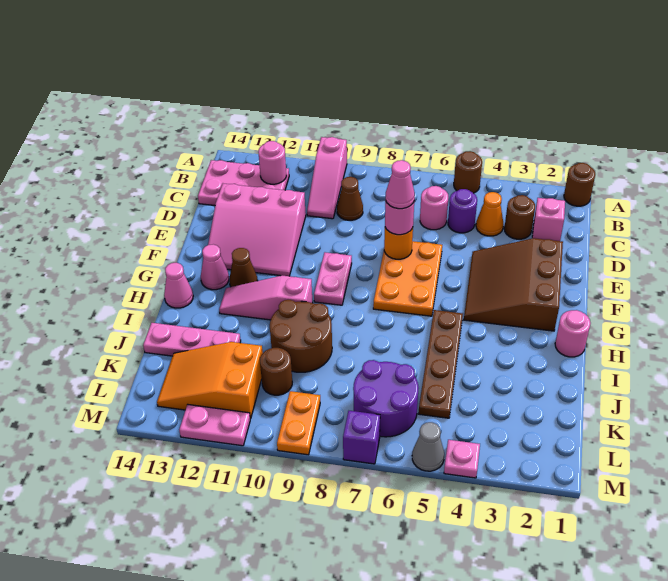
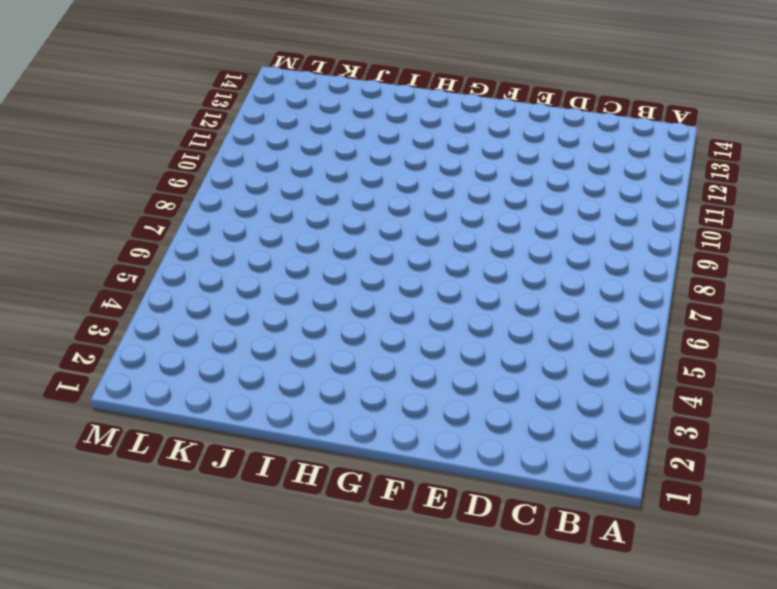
none -> brown 1x1 round brick [564,163,595,206]
none -> brown 1x1 round brick [454,151,482,193]
none -> pink 1x3 slope [307,137,347,219]
none -> pink 2x3 plate [198,160,289,205]

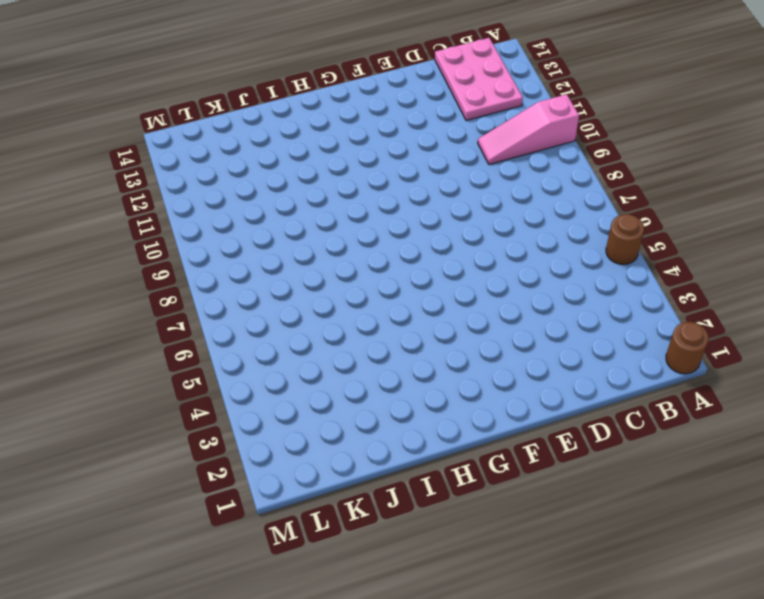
none -> pink 1x1 brick [532,198,565,241]
none -> brown 1x1 round brick [504,195,535,239]
none -> orange 1x1 cone [476,192,503,236]
none -> purple 1x1 round brick [448,189,477,233]

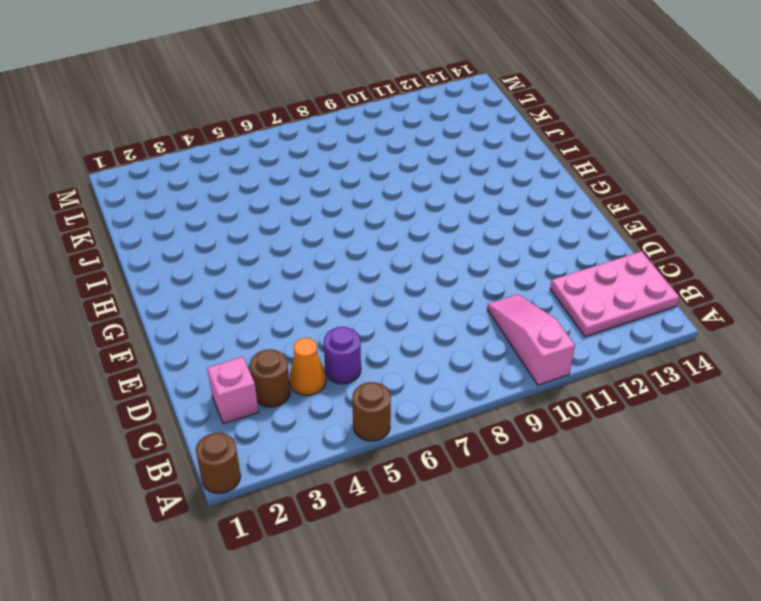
none -> pink 1x1 round brick [420,186,448,230]
none -> brown 1x1 cone [337,177,363,220]
none -> pink 3x3 slope [208,184,306,276]
none -> brown 3x3 slope [464,238,563,331]

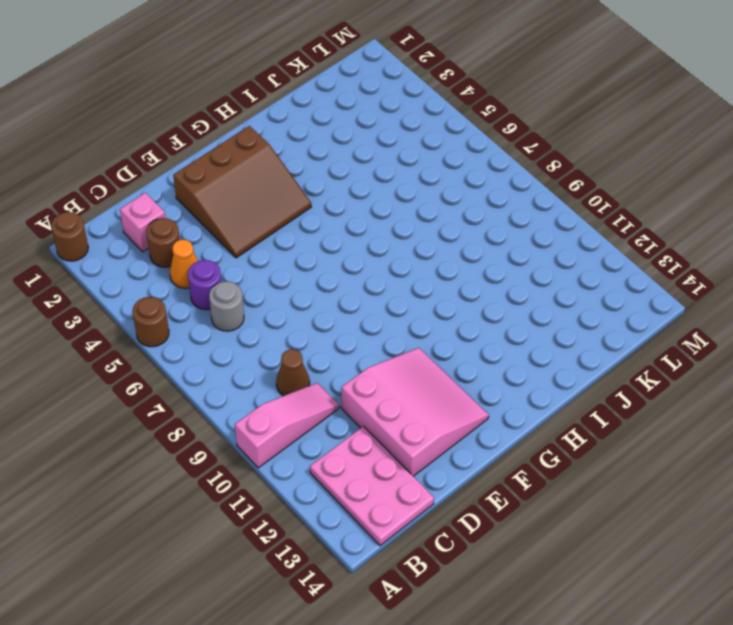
grey 1x1 round brick [209,281,244,331] -> pink 1x1 round brick [420,186,448,230]
none -> orange 2x3 plate [373,241,442,316]
none -> pink 1x2 plate [314,252,352,305]
none -> brown 1x1 cone [229,248,258,287]
none -> pink 1x1 cone [201,244,229,290]

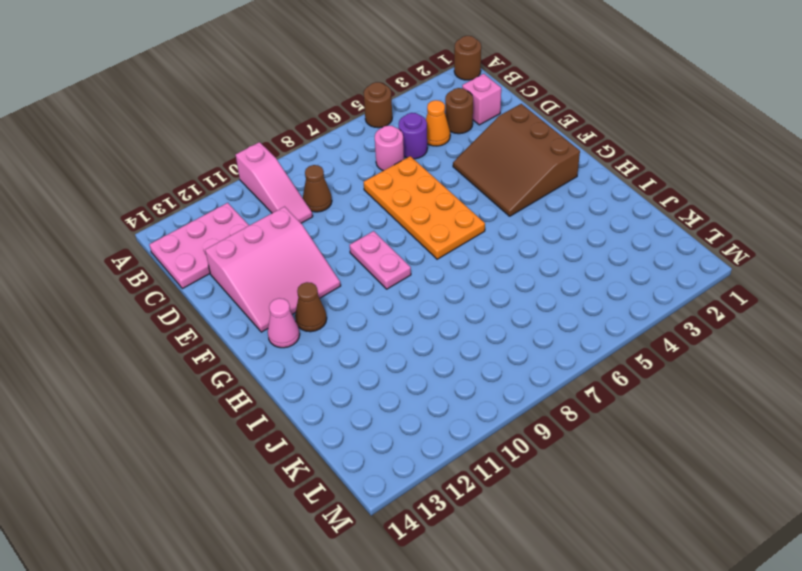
orange 2x4 plate [364,156,485,259] -> orange 2x3 plate [373,241,442,316]
none -> pink 1x1 round brick [555,310,591,357]
none -> brown 1x4 plate [419,310,463,418]
none -> pink 1x3 slope [219,276,313,320]
none -> pink 1x1 cone [164,263,193,308]

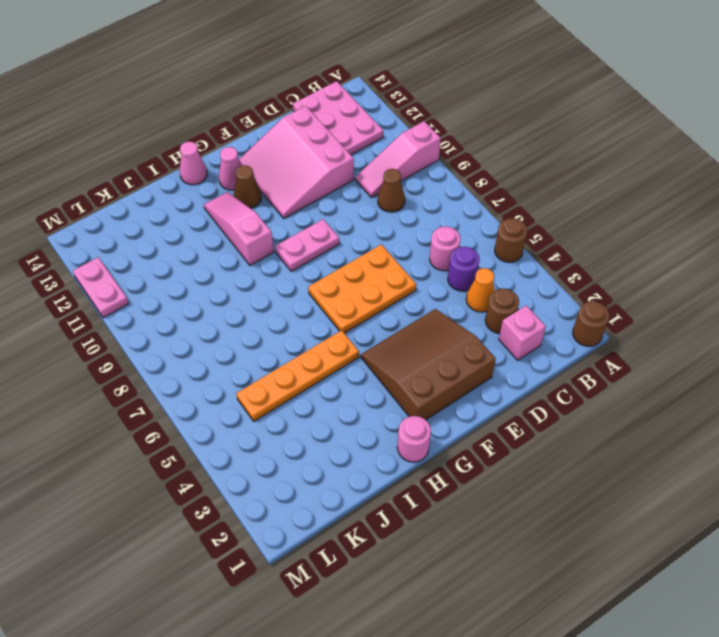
orange 1x4 plate [236,330,359,421] -> brown 1x4 plate [419,310,463,418]
none -> brown 2x2 round brick [270,300,332,372]
none -> pink 1x3 plate [143,323,241,356]
none -> purple 2x2 round brick [353,360,419,437]
none -> brown 1x1 round brick [260,348,292,395]

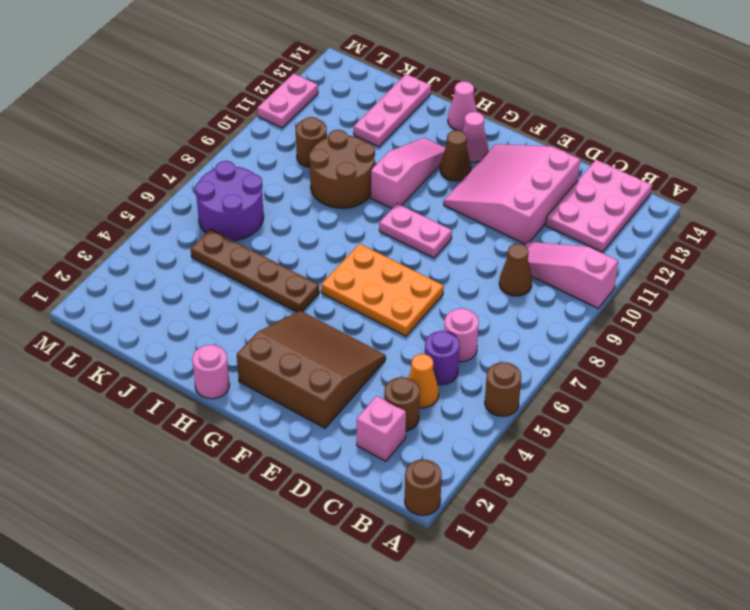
none -> orange 2x3 slope [157,342,263,419]
none -> orange 1x2 plate [277,391,320,455]
none -> pink 1x1 plate [444,440,480,478]
none -> grey 1x1 cone [412,422,444,471]

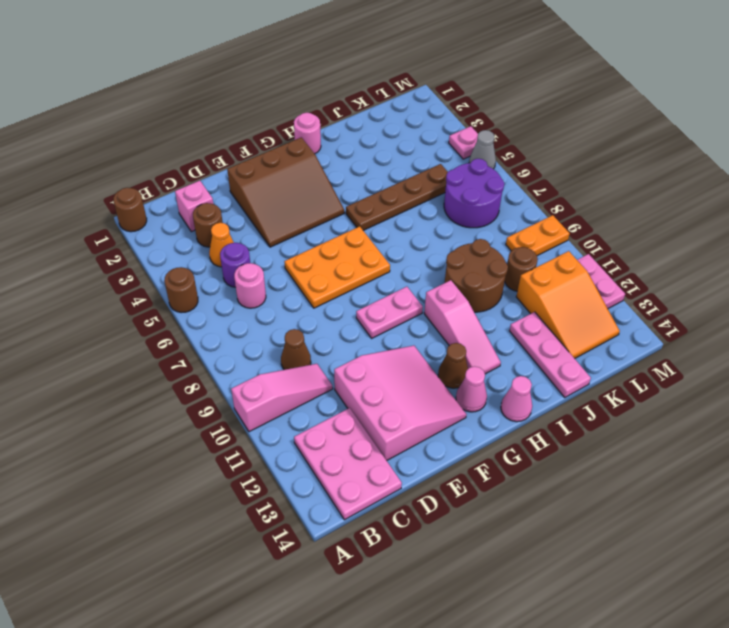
none -> purple 1x1 brick [343,411,380,464]
none -> pink 1x1 round brick [258,141,286,184]
none -> orange 1x1 round brick [384,227,413,259]
none -> pink 1x1 round brick [385,200,414,235]

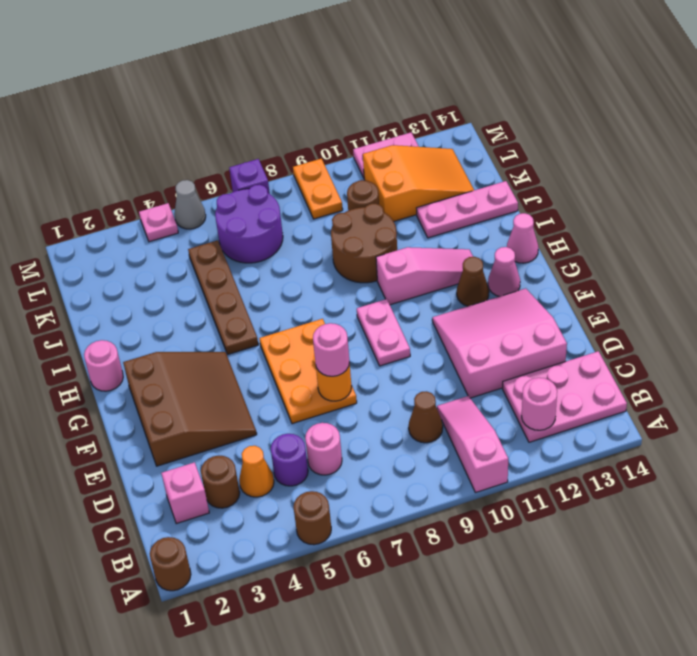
none -> pink 1x1 cone [386,160,415,209]

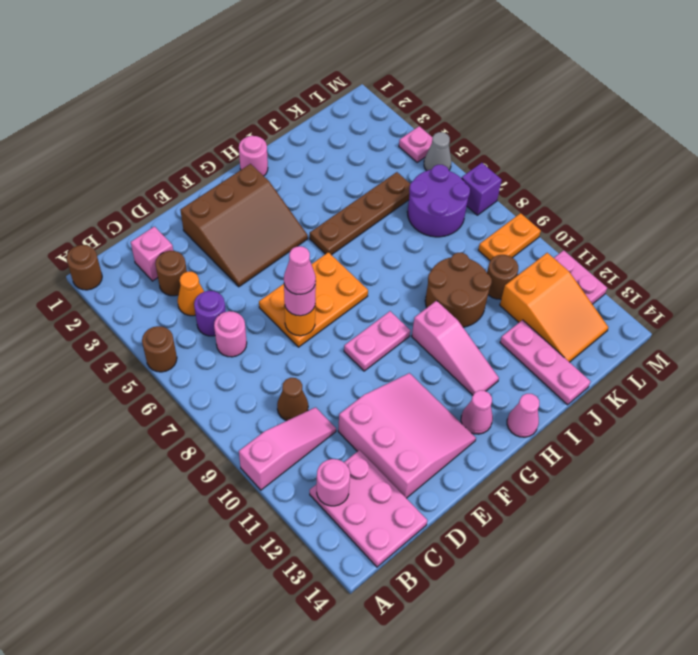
none -> brown 1x1 cone [229,248,258,287]

